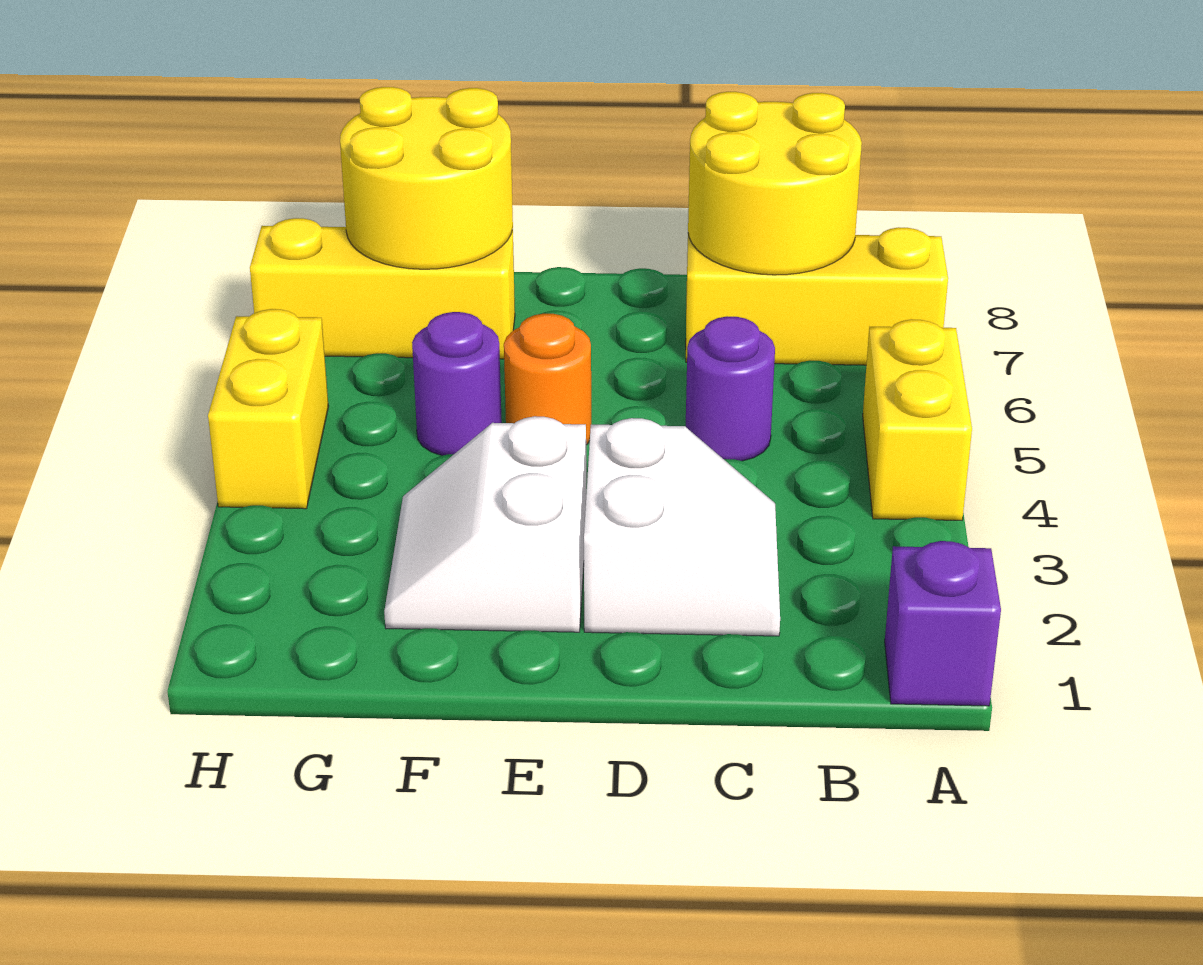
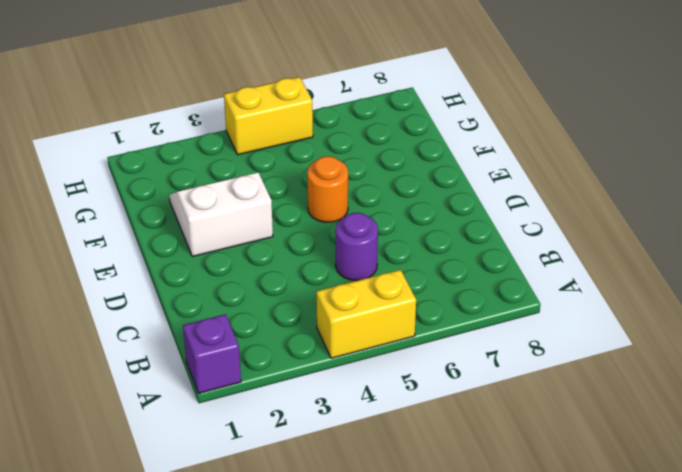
none -> yellow 1x3 brick [686,227,948,365]
none -> white 2x2 slope [584,418,780,636]
none -> purple 1x1 round brick [412,312,502,455]

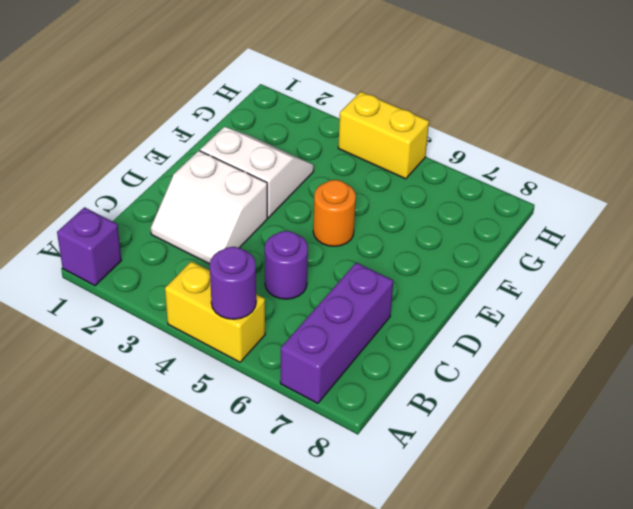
purple 1x1 round brick [210,247,256,319] -> purple 1x1 round brick moved to [412,312,502,455]
purple 1x3 brick [280,263,393,403] -> yellow 1x3 brick [686,227,948,365]
none -> yellow 1x3 brick [250,218,515,359]
none -> yellow 2x2 round brick [688,92,862,275]
none -> yellow 2x2 round brick [340,87,513,269]

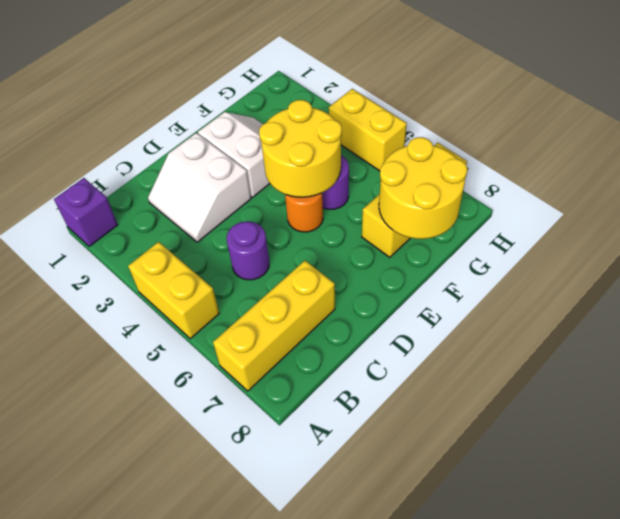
yellow 2x2 round brick [259,100,342,197] -> yellow 2x2 round brick moved to [688,92,862,275]

